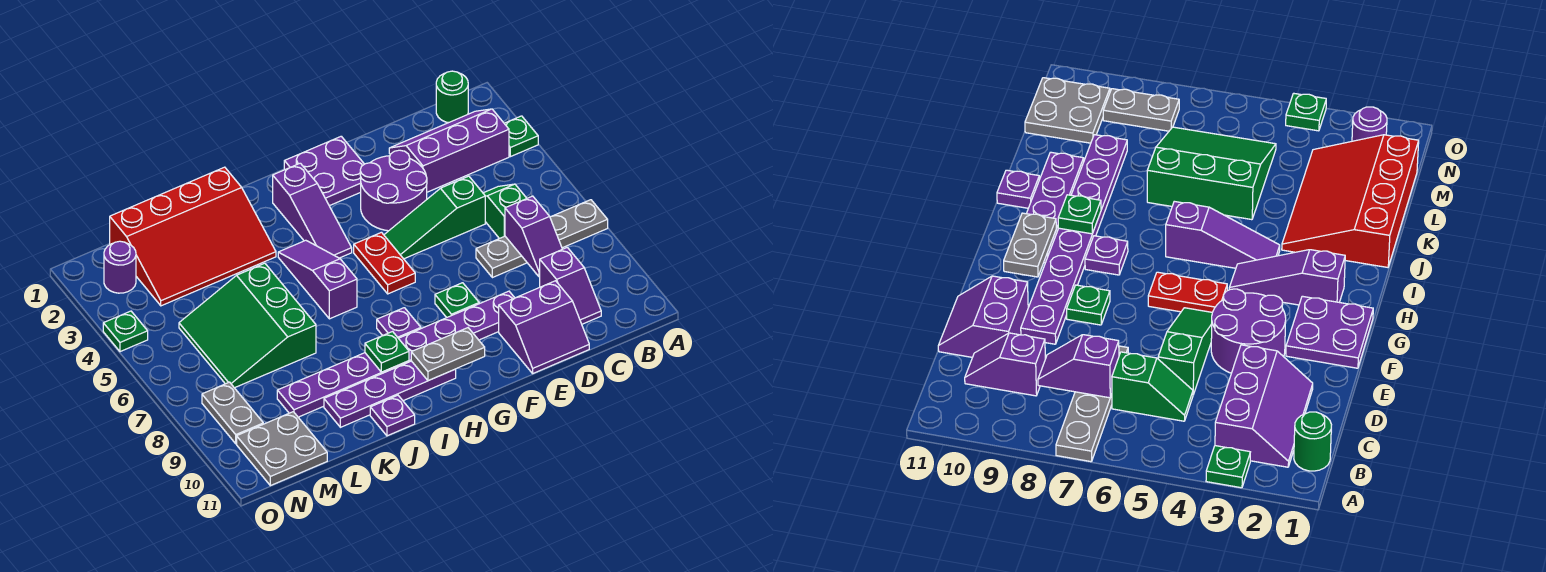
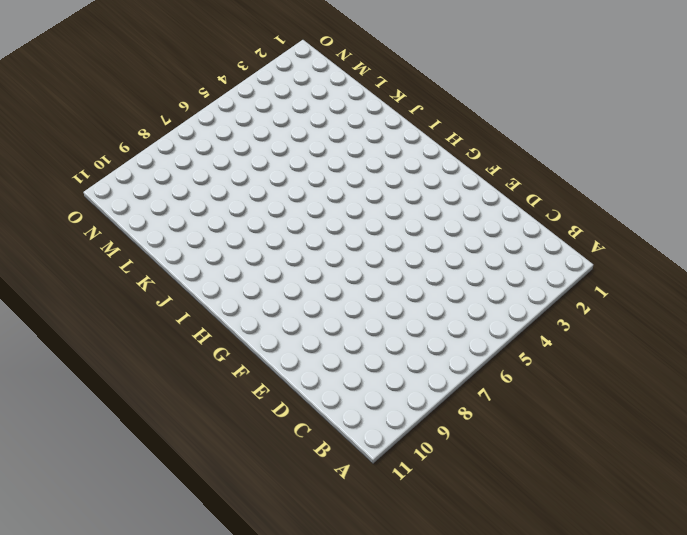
none -> green 1x1 plate [504,116,538,157]
none -> grey 1x4 plate [476,200,608,278]
none -> green 1x1 round brick [436,71,468,123]

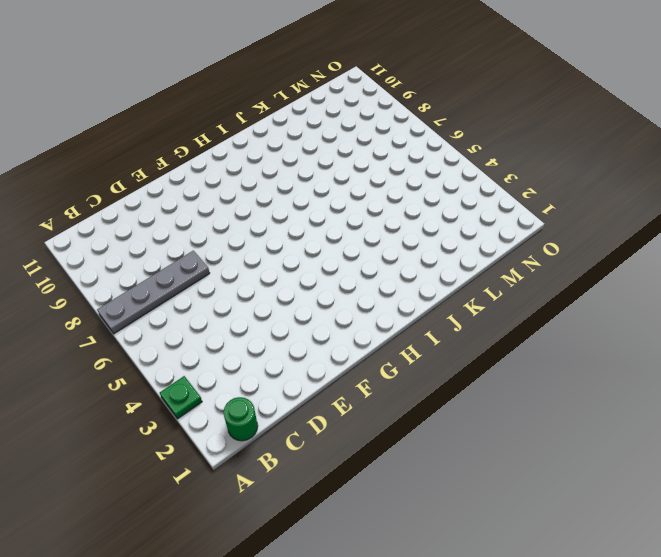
none -> purple 2x3 slope [389,109,509,192]
none -> green 1x2 slope [483,184,527,239]
none -> purple 1x2 slope [539,247,601,324]

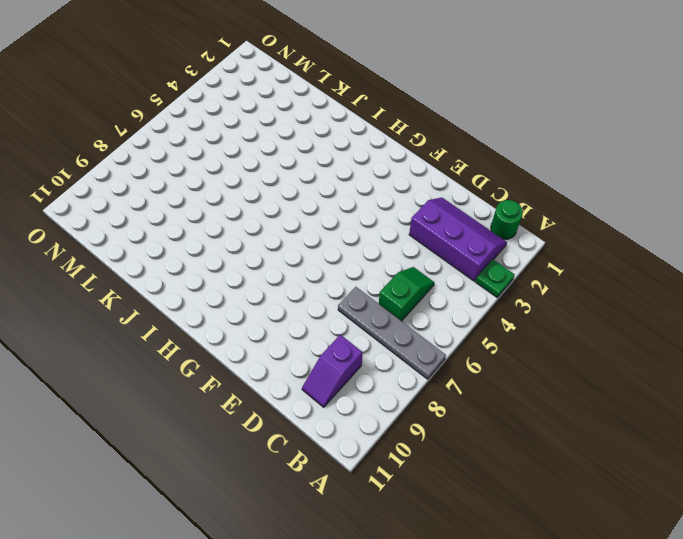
none -> green 1x3 slope [384,176,485,259]
none -> purple 2x2 slope [499,281,589,373]
none -> purple 2x2 round brick [360,150,427,231]

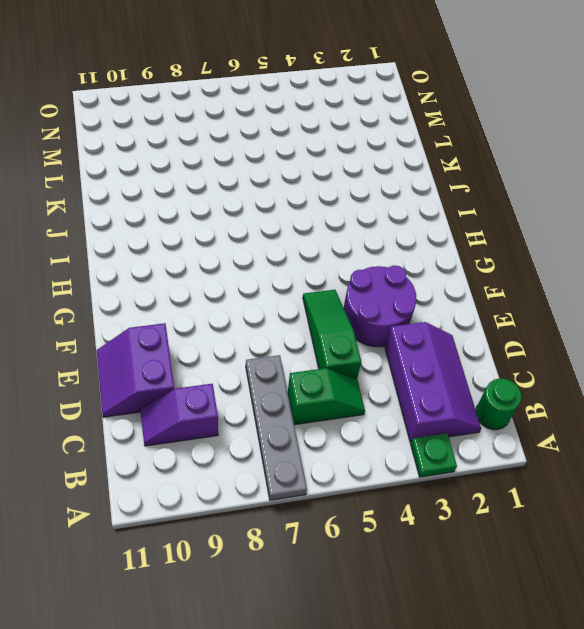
none -> purple 1x8 plate [277,291,514,417]
none -> purple 2x2 plate [284,136,364,206]
none -> green 1x1 plate [435,283,479,318]

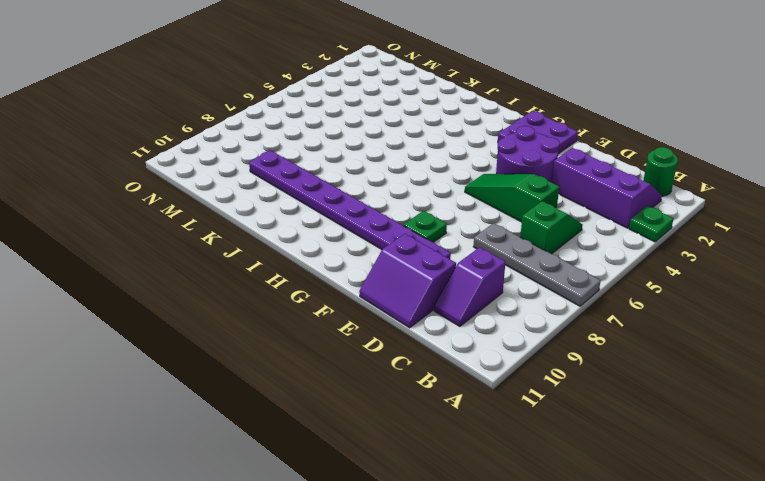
none -> red 1x2 plate [354,232,415,294]
none -> purple 1x3 slope [273,163,352,258]
none -> purple 1x1 plate [377,308,421,338]

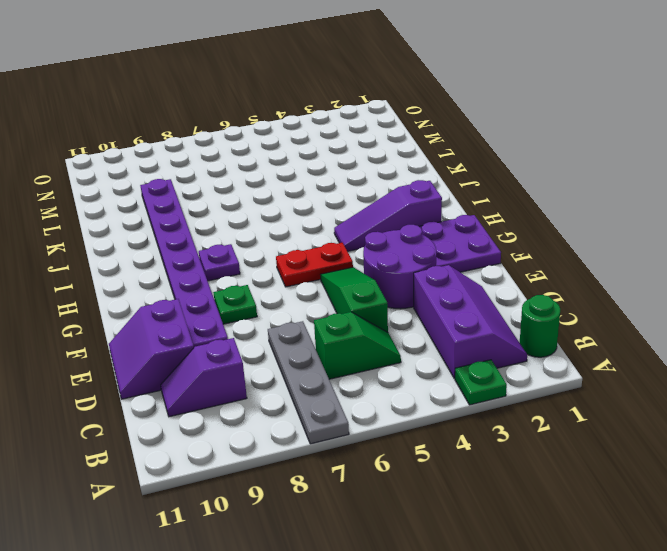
none -> purple 1x4 plate [324,361,456,427]
none -> purple 1x3 slope [278,240,357,319]
none -> red 3x4 slope [110,167,276,306]

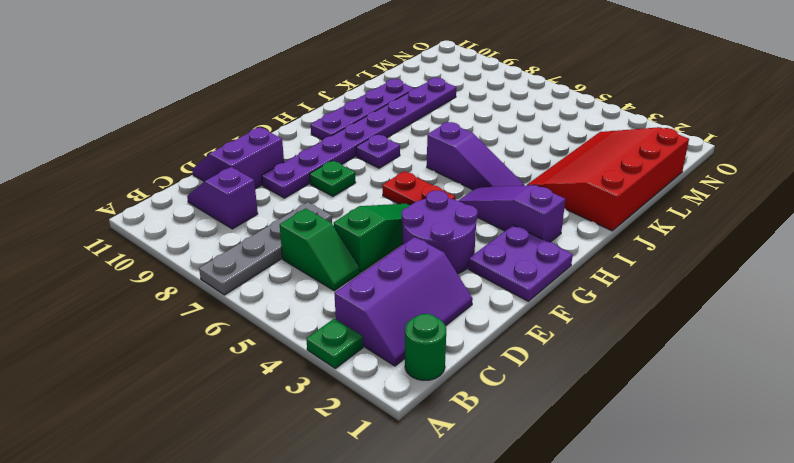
none -> purple 1x1 plate [370,395,415,436]
none -> green 3x3 slope [179,263,316,388]
none -> grey 2x2 plate [237,412,327,486]

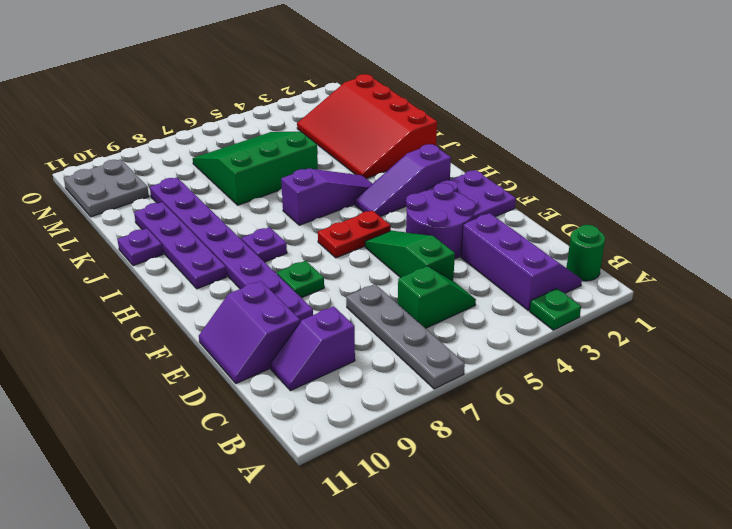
none -> purple 1x1 round brick [104,241,136,293]
none -> grey 1x2 plate [202,382,263,444]
none -> green 1x1 plate [103,311,148,352]

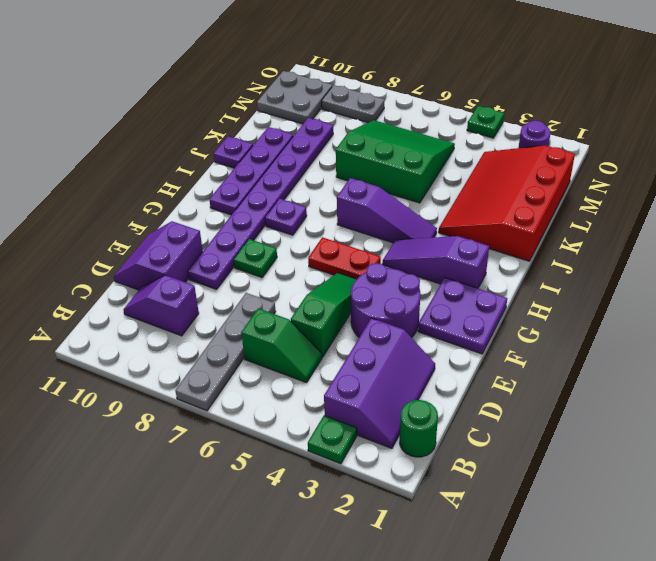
none -> purple 1x2 slope [505,196,562,276]
none -> grey 1x2 plate [411,328,485,381]
none -> green 1x1 plate [365,332,409,372]

